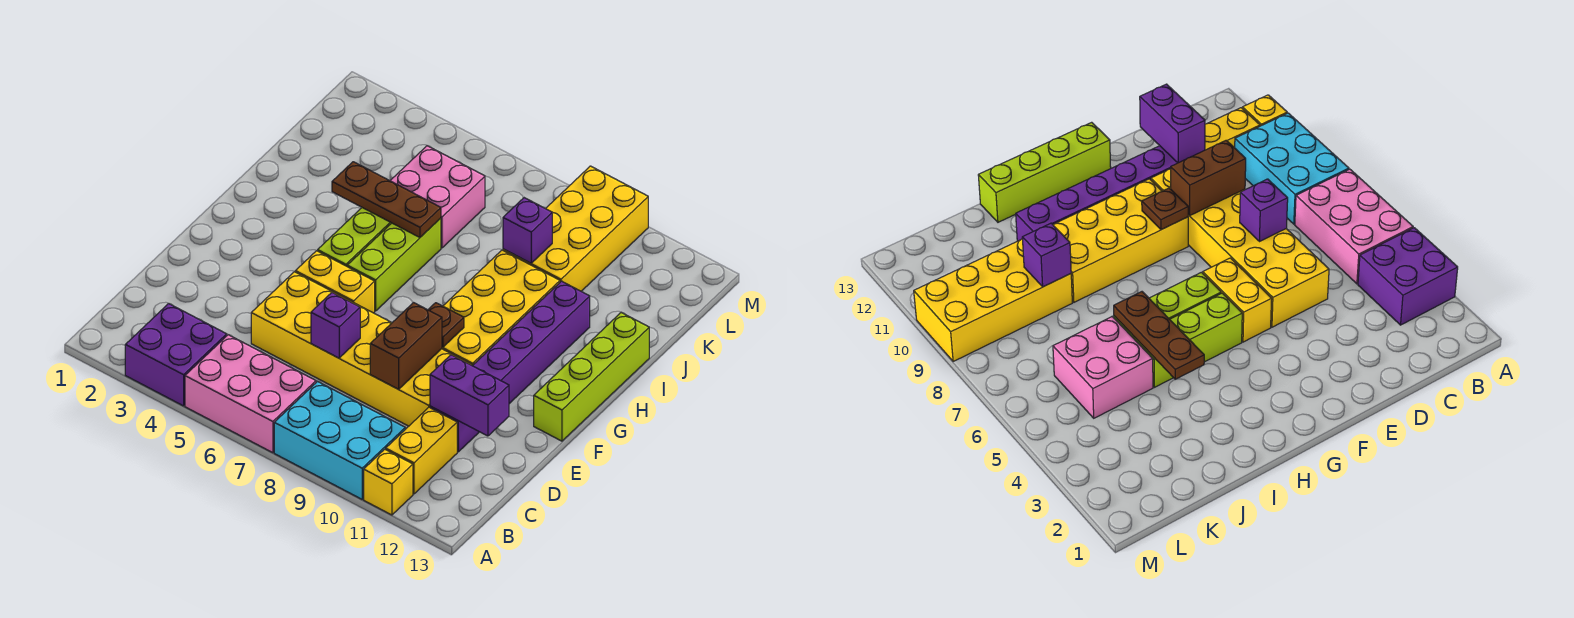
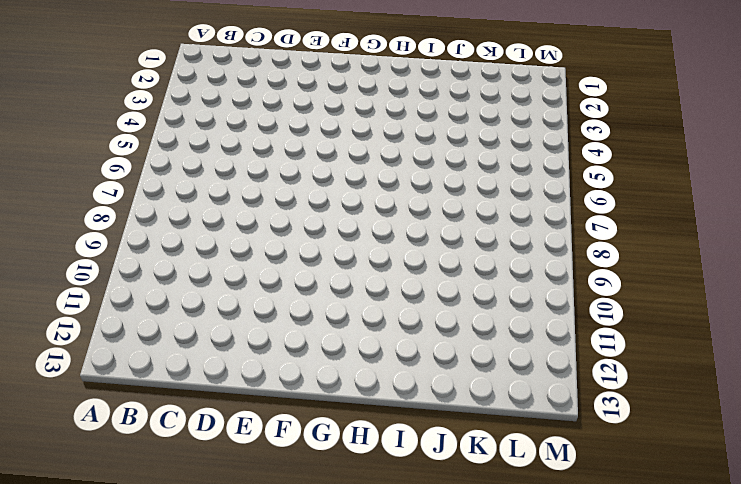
none -> purple 2x2 brick [125,304,227,406]
none -> pink 2x3 brick [185,335,316,453]
none -> cyan 2x3 brick [274,381,405,499]

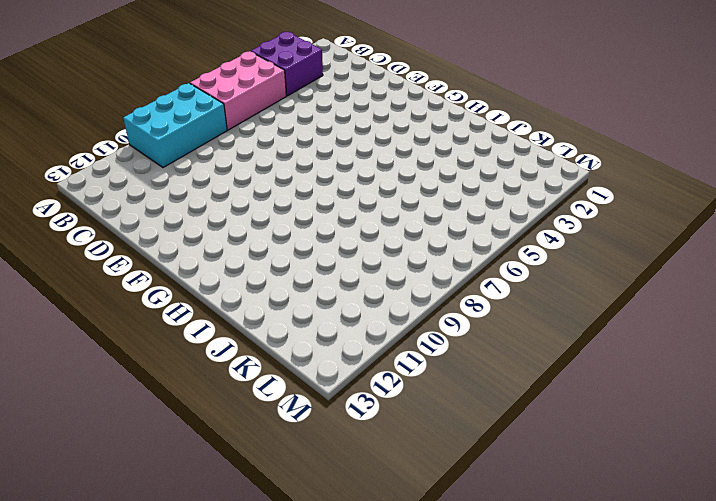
none -> yellow 1x1 brick [364,449,413,515]
none -> yellow 1x2 brick [386,407,457,494]
none -> yellow 2x6 brick [251,272,472,426]

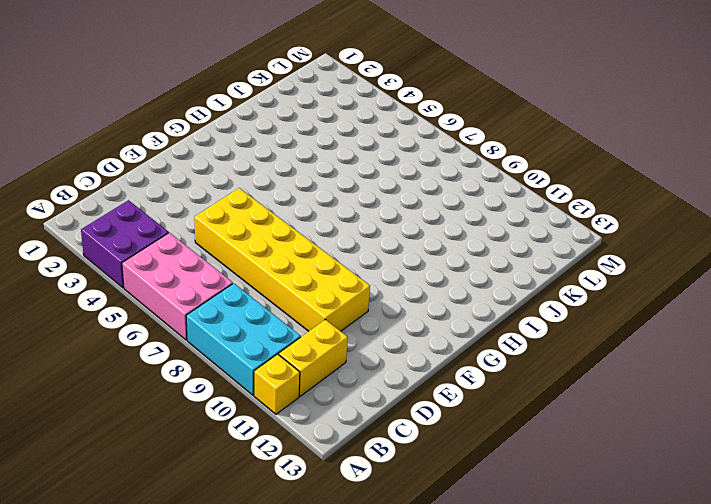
none -> purple 1x6 brick [430,281,590,452]
none -> yellow 1x2 brick [295,251,375,313]
none -> yellow 2x4 brick [442,250,560,366]

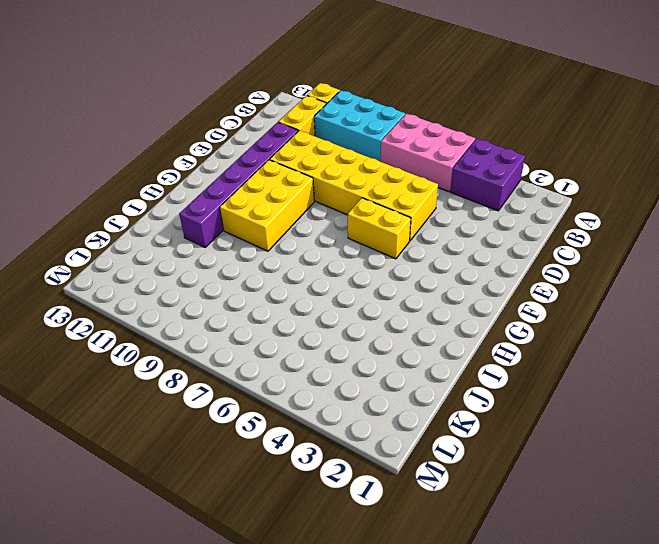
yellow 2x3 brick [220,160,314,251] -> yellow 2x4 brick [442,250,560,366]
none -> lime 1x4 brick [534,312,649,441]
none -> lime 1x3 brick [318,208,391,266]
none -> lime 1x3 brick [347,218,441,311]

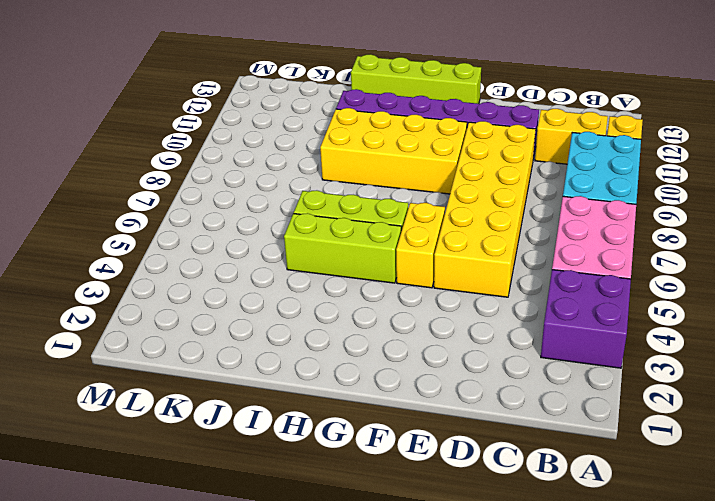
none -> pink 2x2 brick [390,146,485,248]
none -> yellow 2x4 brick [503,166,648,291]
none -> purple 1x1 brick [311,292,360,358]

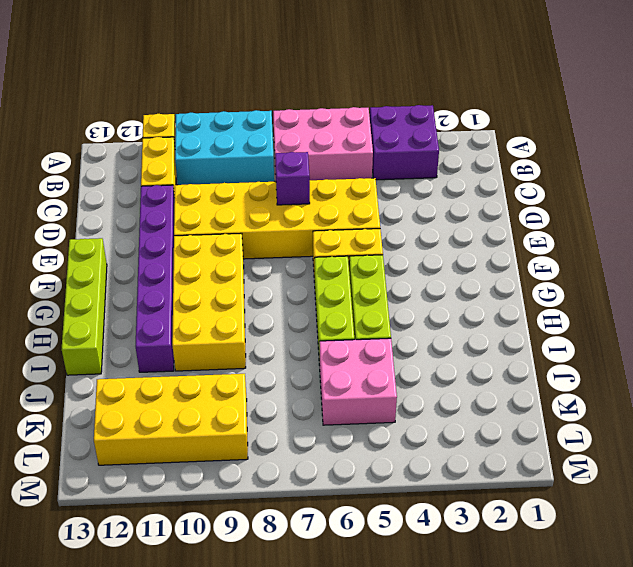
yellow 2x4 brick [94,374,248,465] -> yellow 2x4 brick turned to [503,166,648,291]
none -> brown 1x2 brick [370,303,442,389]
none -> purple 1x2 brick [430,355,509,436]
none -> brown 1x1 plate [428,303,464,347]

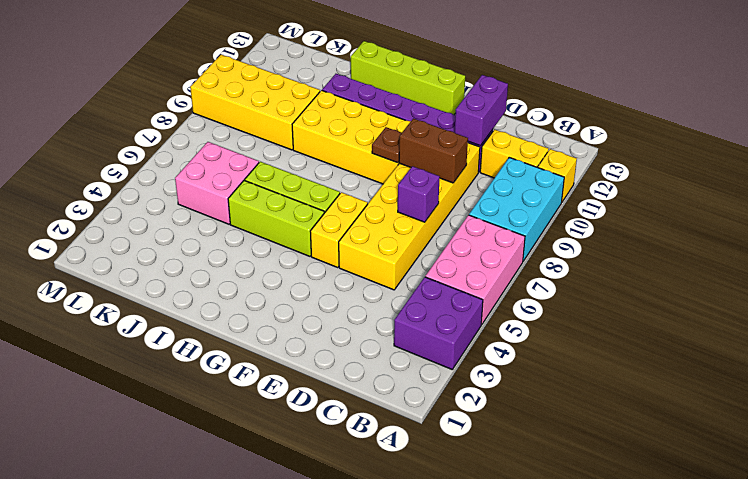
none -> brown 1x3 plate [332,162,441,237]
none -> purple 1x1 brick [503,198,552,263]

